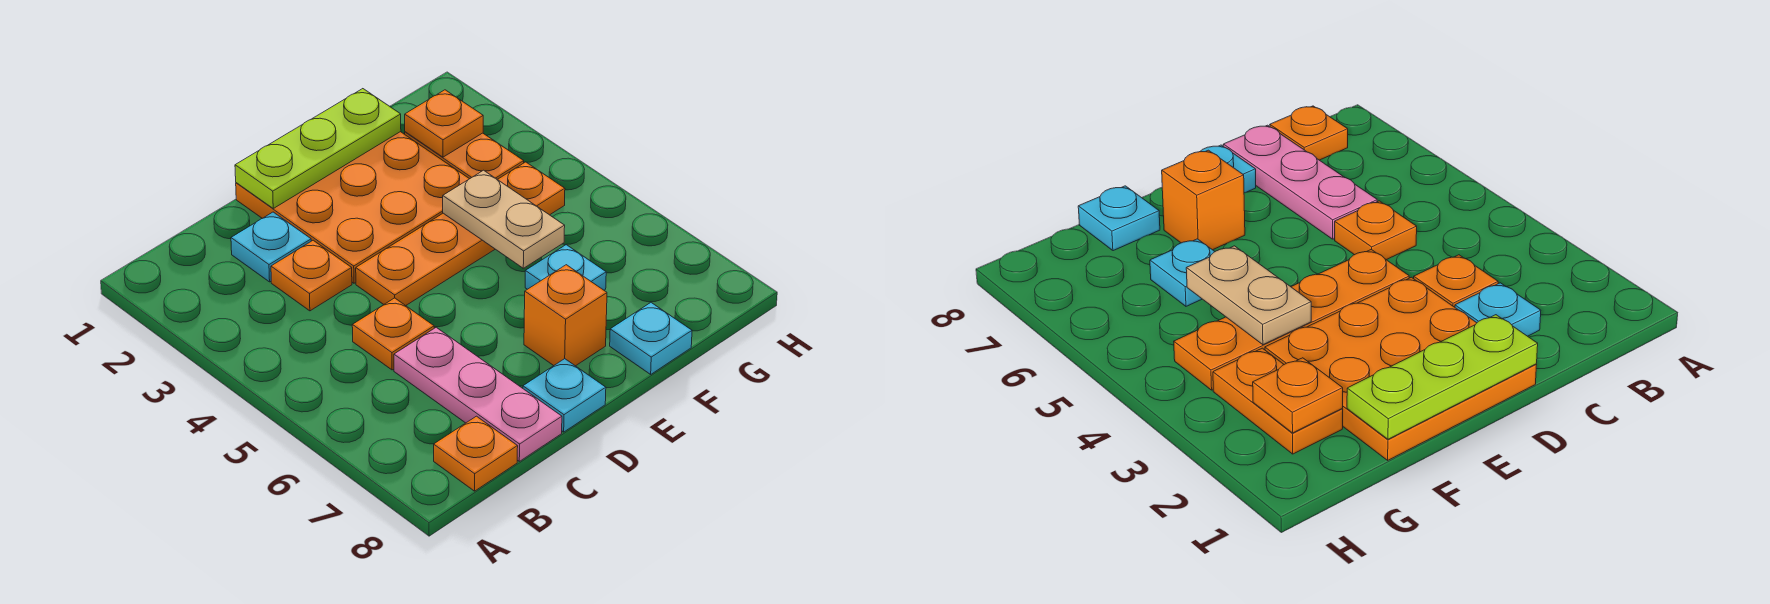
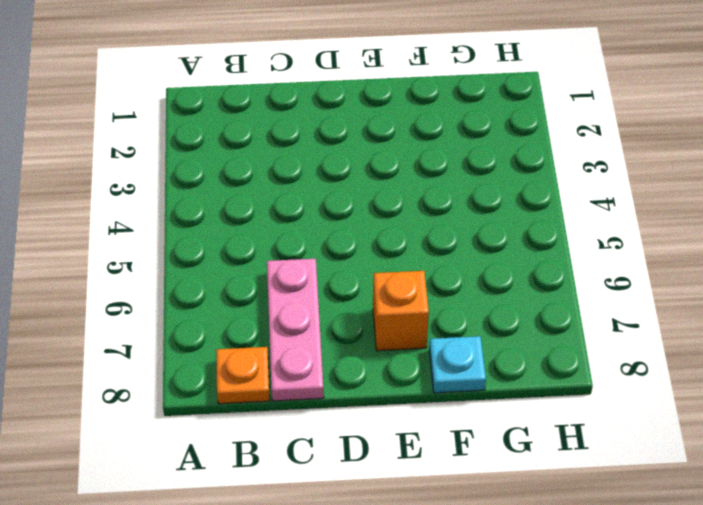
none -> cyan 1x1 plate [231,212,311,282]
none -> orange 1x1 plate [271,240,352,311]
none -> orange 1x1 plate [352,298,434,370]

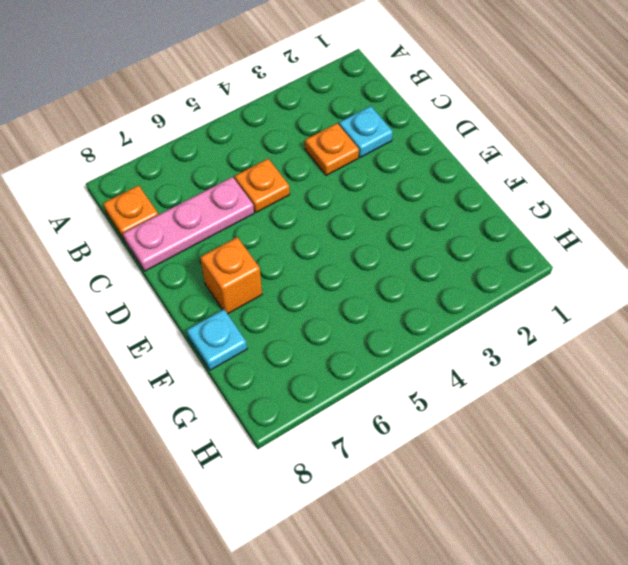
none -> orange 3x3 plate [236,132,469,283]
none -> orange 1x4 plate [356,162,565,306]
none -> cyan 1x1 plate [523,359,606,432]

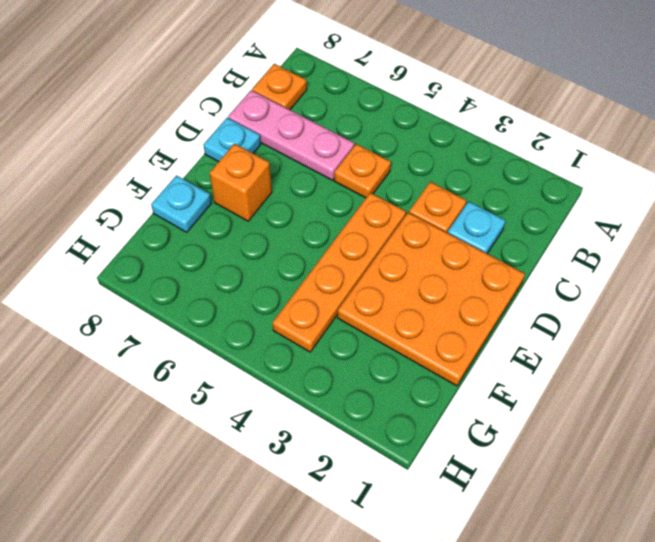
none -> cyan 1x1 plate [525,245,606,290]
none -> orange 1x2 plate [405,132,524,179]
none -> lime 1x3 plate [235,89,401,208]

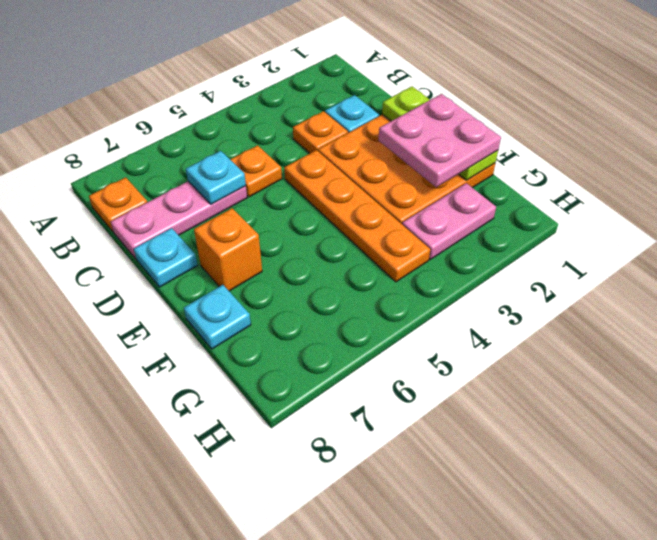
cyan 1x1 plate [186,151,246,204] -> cyan 1x1 plate moved to [525,245,606,290]
pink 2x2 plate [378,94,501,187] -> none
pink 1x2 plate [402,183,496,259] -> orange 1x2 plate [405,132,524,179]
none -> tan 1x2 plate [443,170,565,268]
none -> orange 1x1 plate [405,90,483,157]

